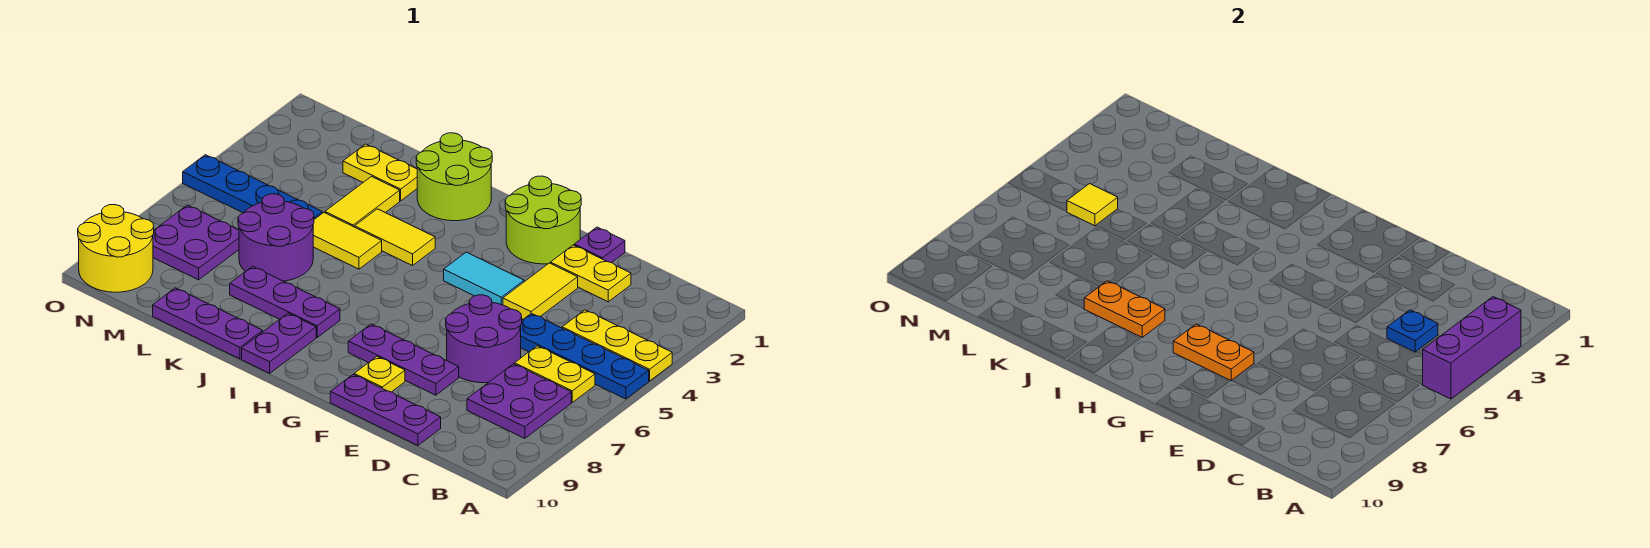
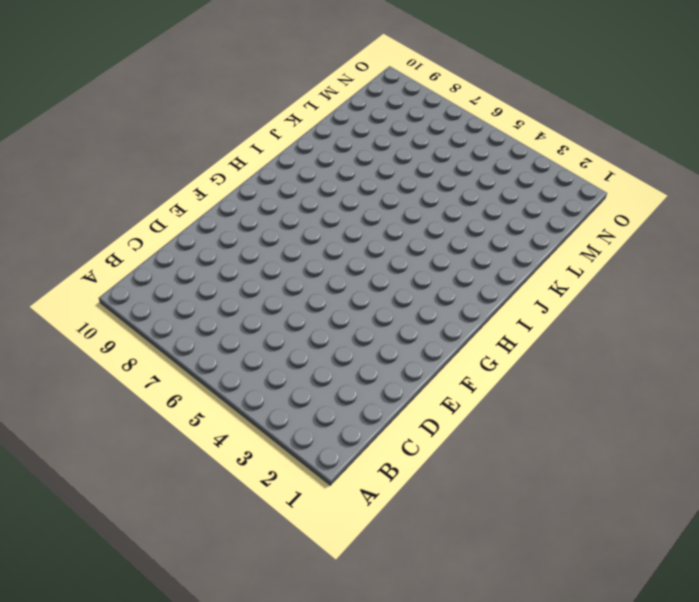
none -> yellow 1x3 plate [562,310,672,381]
none -> blue 1x4 plate [521,313,649,399]
none -> yellow 1x2 plate [515,346,595,402]
none -> purple 2x2 plate [467,364,571,438]

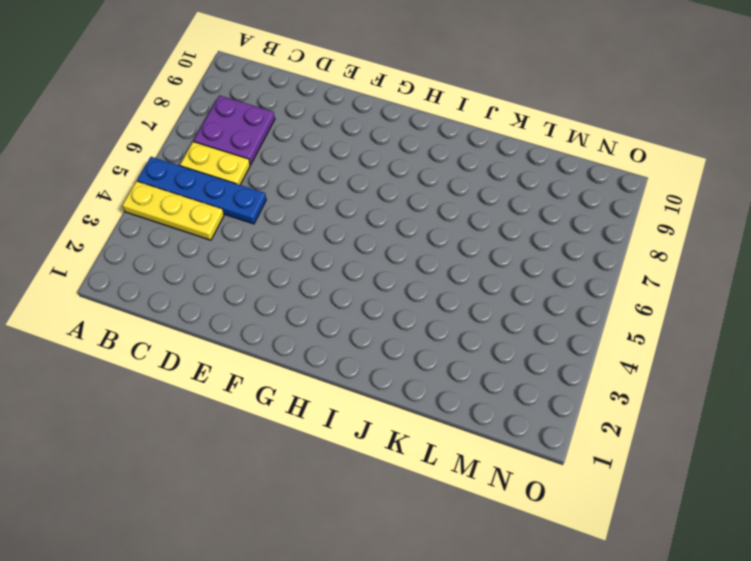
none -> yellow 1x2 plate [550,245,631,302]
none -> purple 2x2 round brick [446,295,522,383]
none -> purple 1x3 plate [330,375,441,446]
none -> purple 1x1 plate [574,227,625,263]

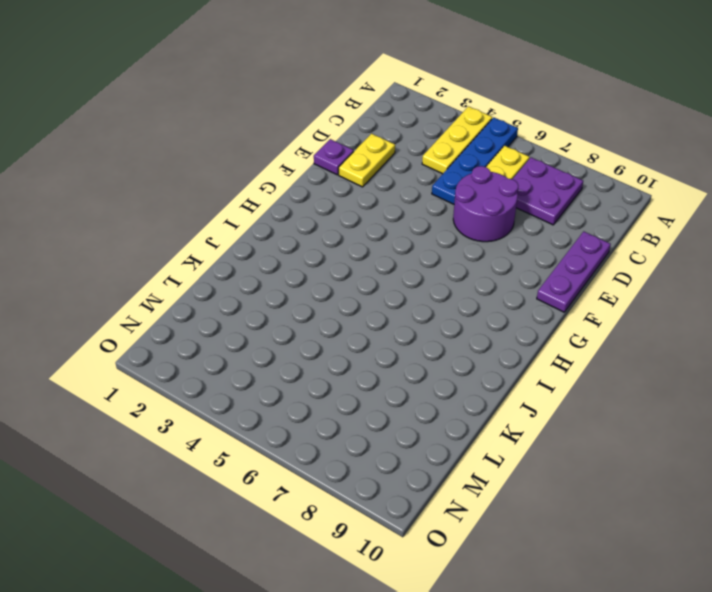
none -> yellow 1x2 tile [503,263,578,319]
none -> purple 1x3 plate [348,324,459,395]
none -> lime 2x2 round brick [505,176,581,264]
none -> cyan 1x2 tile [444,252,524,305]

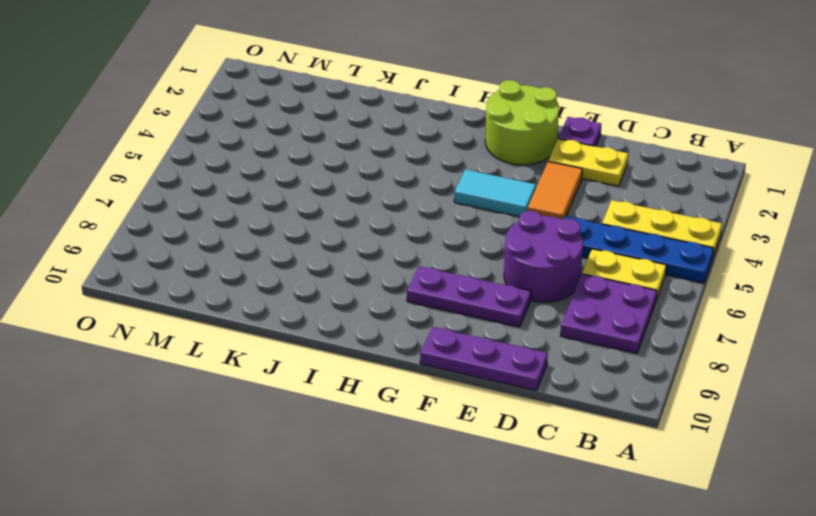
orange 1x2 tile [528,162,582,219] -> yellow 1x2 tile [503,263,578,319]
none -> yellow 1x1 plate [354,357,405,392]
none -> lime 2x2 round brick [416,133,492,221]
none -> yellow 1x2 tile [355,209,435,266]
none -> purple 1x3 plate [230,266,340,337]

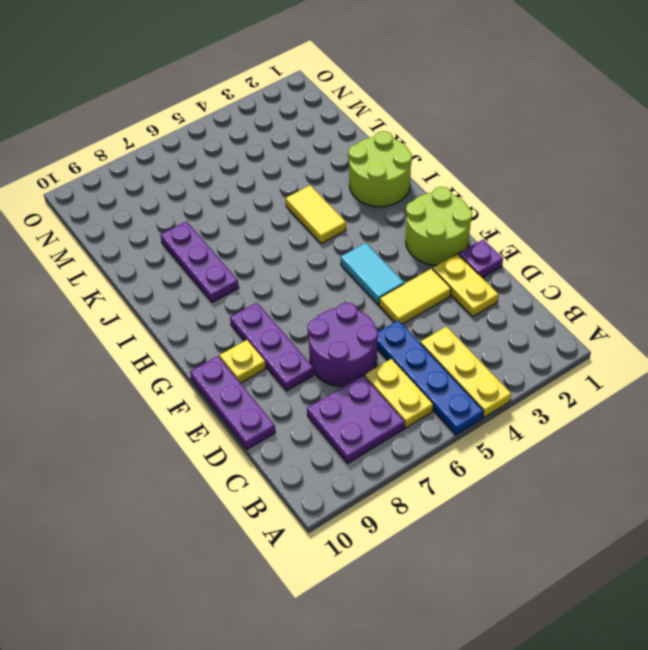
none -> purple 1x2 plate [242,313,316,373]
none -> yellow 1x2 tile [313,213,382,269]
none -> purple 1x3 plate [153,288,263,359]
none -> yellow 1x2 plate [343,144,417,201]

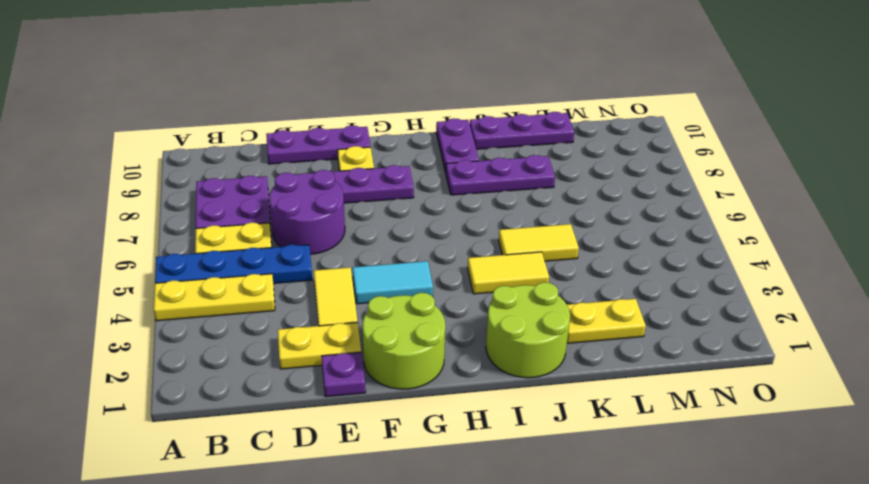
none -> yellow 1x2 tile [325,177,400,227]
none -> purple 2x2 round brick [238,194,314,281]
none -> blue 1x4 plate [183,155,322,219]
none -> purple 2x2 plate [153,205,239,280]

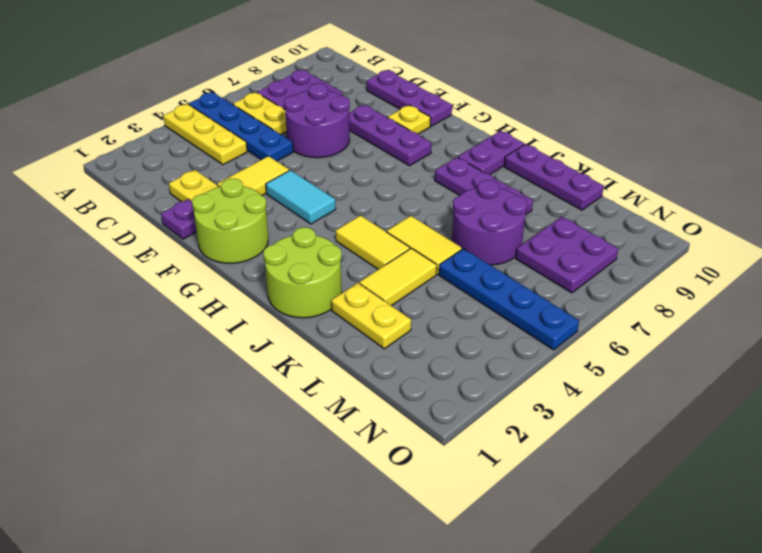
none -> yellow 2x2 round brick [78,205,154,292]
none -> purple 1x3 brick [1423,297,1521,399]
none -> blue 1x1 plate [1387,310,1438,352]
none -> orange 1x2 plate [1173,324,1254,381]

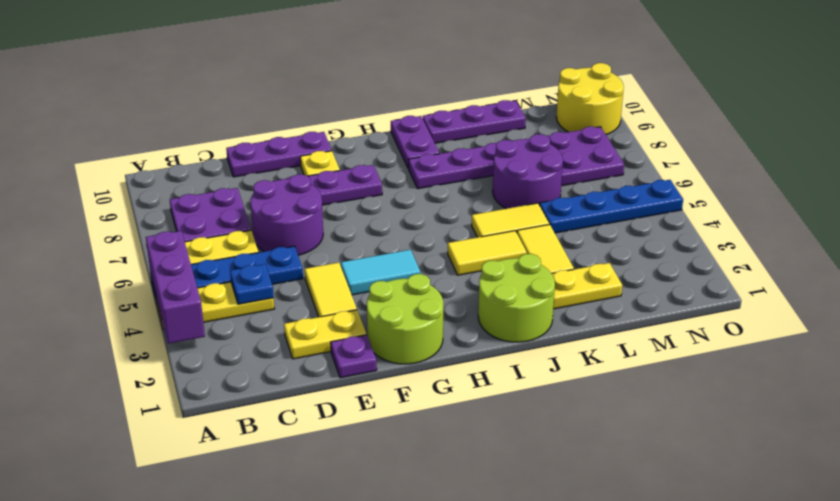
none -> orange 1x2 plate [1173,324,1254,381]
none -> orange 1x2 plate [1084,281,1165,337]
none -> yellow 1x1 tile [1067,184,1118,226]

